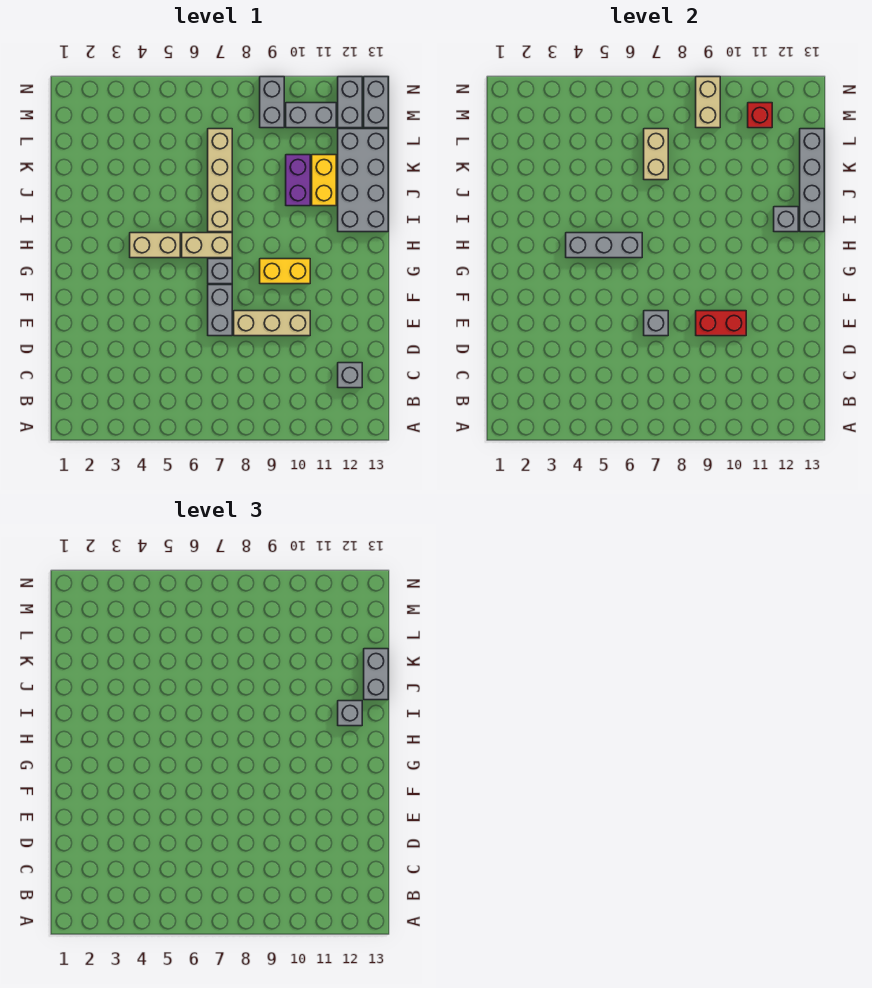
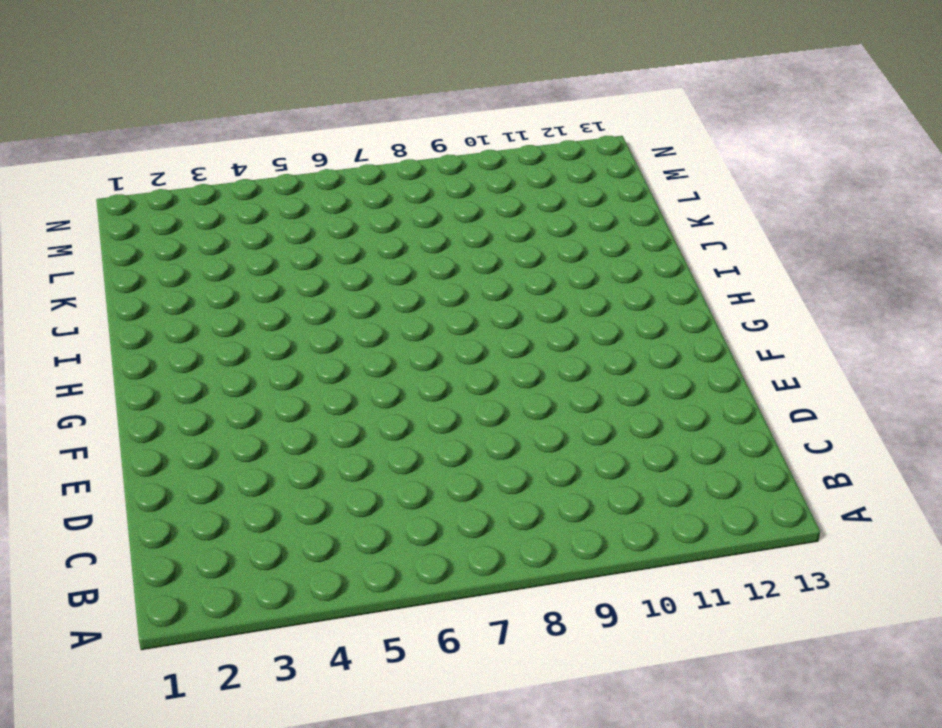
none -> grey 1x1 brick [338,363,362,388]
none -> grey 1x2 brick [208,285,232,336]
none -> tan 1x3 brick [234,311,310,336]

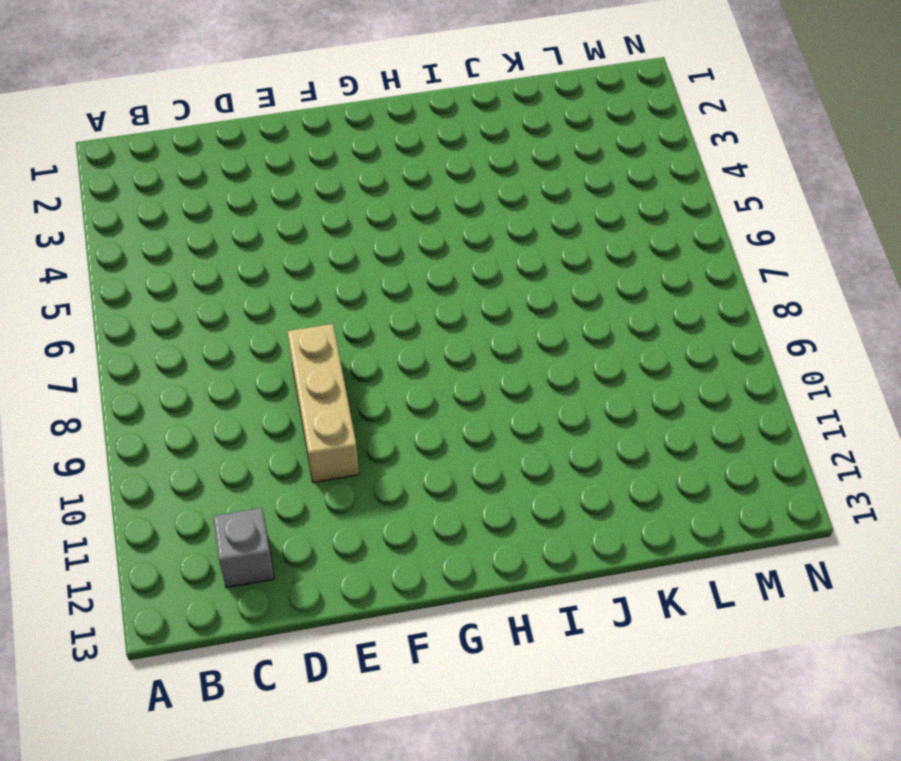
none -> grey 1x2 brick [208,285,232,336]
none -> grey 1x1 brick [208,259,232,284]
none -> yellow 1x2 brick [260,259,310,284]

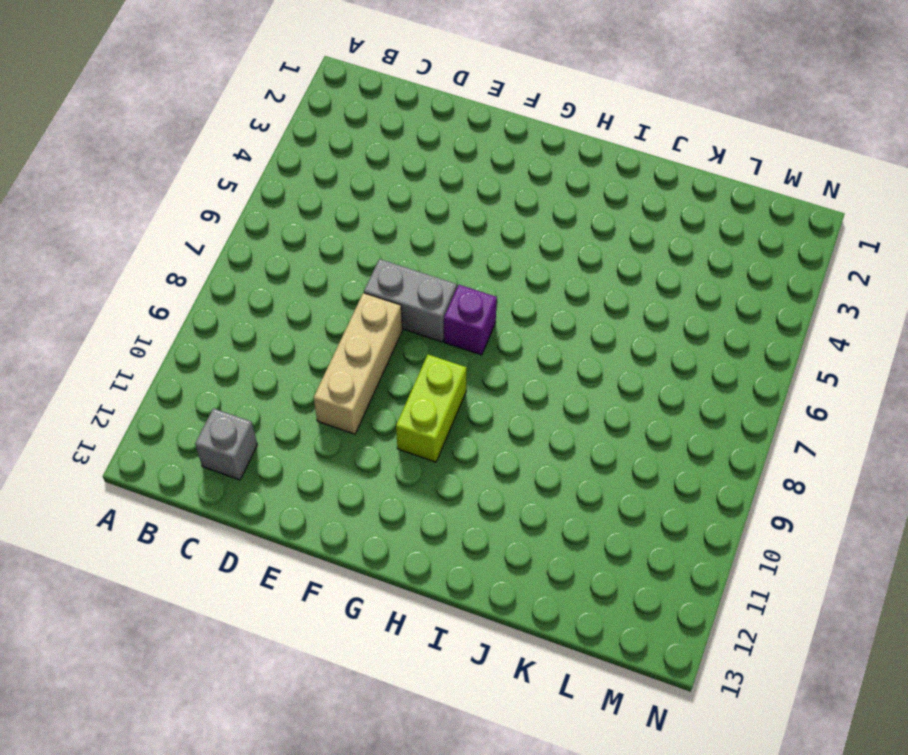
purple 1x1 brick [444,285,497,355] -> grey 1x1 brick [208,259,232,284]
lime 1x2 brick [396,355,467,462] -> yellow 1x2 brick [260,259,310,284]
none -> tan 1x2 brick [130,233,180,258]
none -> tan 1x2 brick [182,233,232,258]
none -> tan 1x4 brick [208,129,232,232]

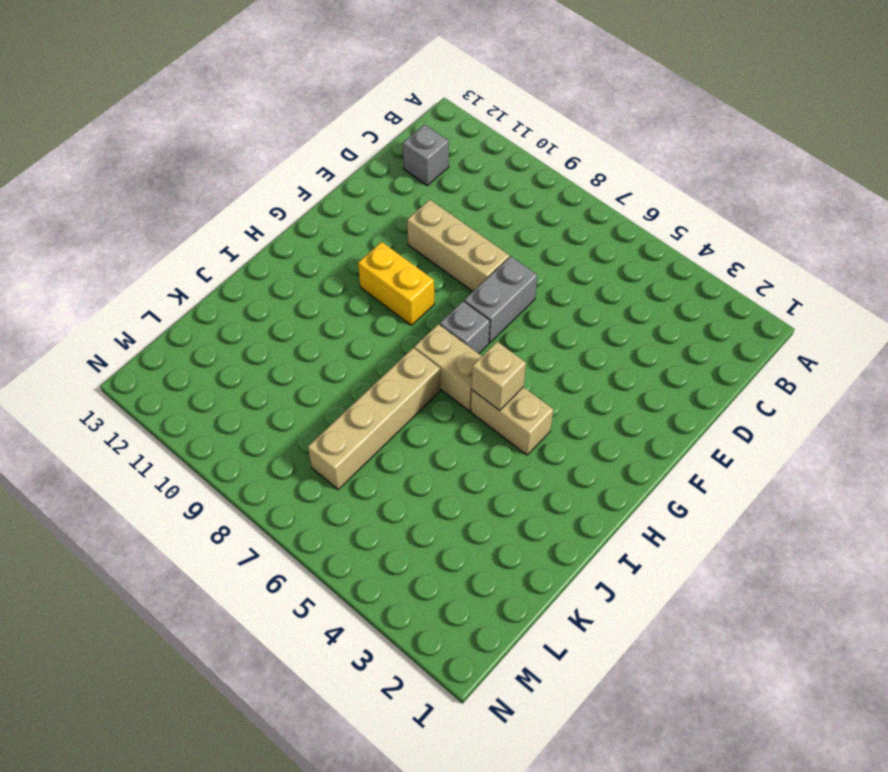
tan 1x1 brick [472,342,526,410] -> grey 1x3 brick [566,233,642,258]
none -> grey 2x4 brick [338,129,388,232]
none -> purple 1x2 brick [286,155,310,206]
none -> yellow 1x2 brick [312,155,336,206]

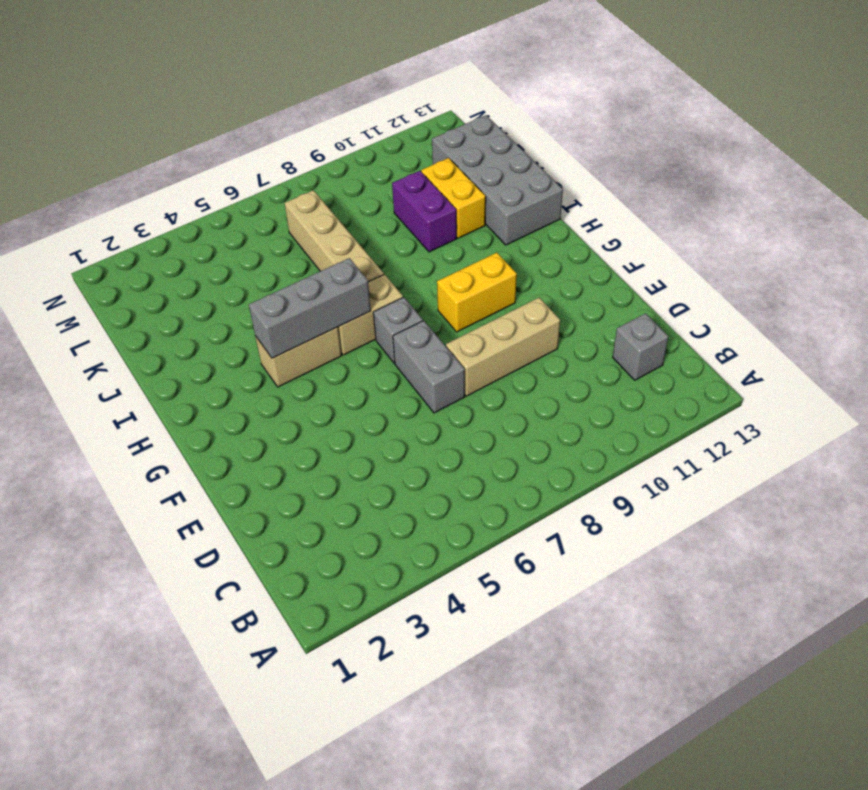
none -> grey 1x2 brick [260,77,284,128]
none -> grey 1x2 brick [286,103,336,128]
none -> grey 1x2 brick [338,77,362,128]

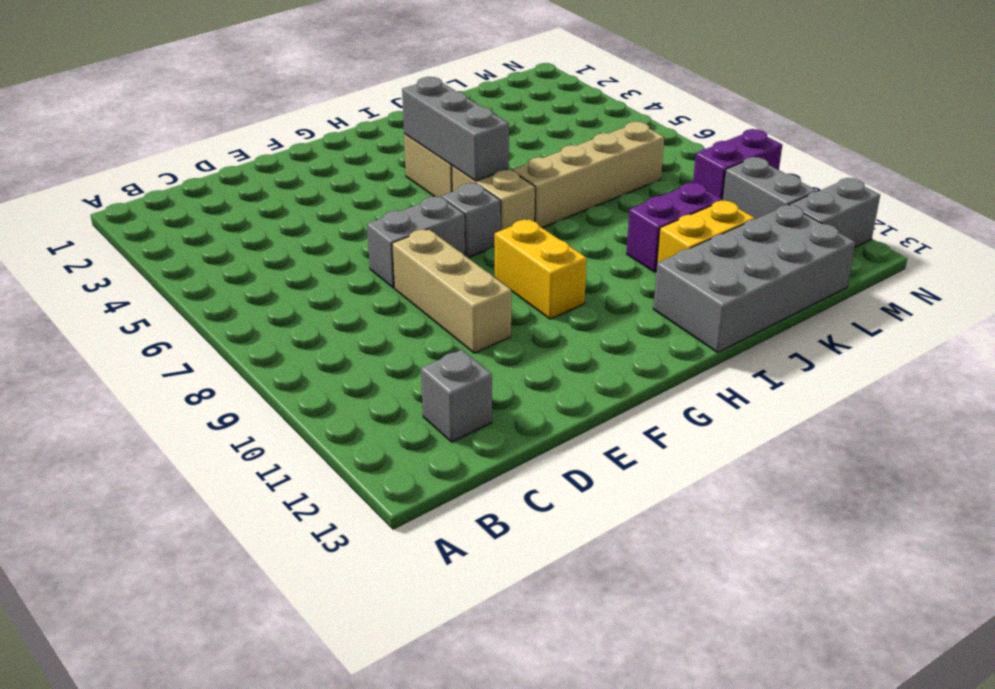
purple 1x2 brick [693,129,782,199] -> grey 1x2 brick [260,77,284,128]
none -> grey 1x2 brick [364,77,388,128]
none -> grey 1x1 brick [644,311,668,336]
none -> red 1x2 brick [696,311,746,336]

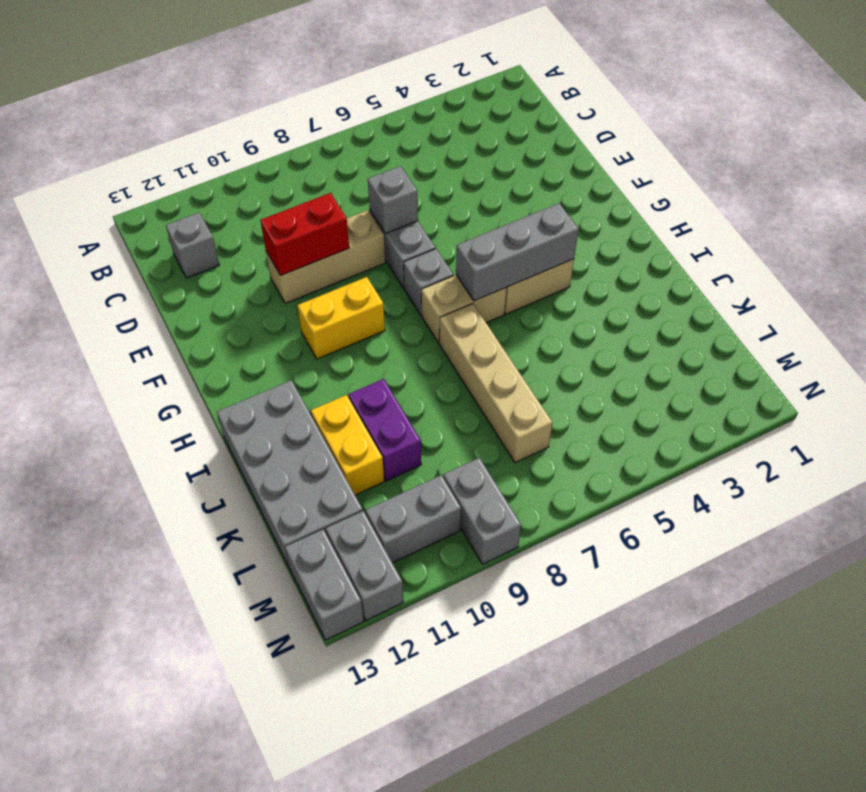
none -> grey 1x1 brick [774,207,798,232]
none -> grey 1x4 brick [800,129,824,232]
none -> tan 1x2 brick [644,129,668,180]

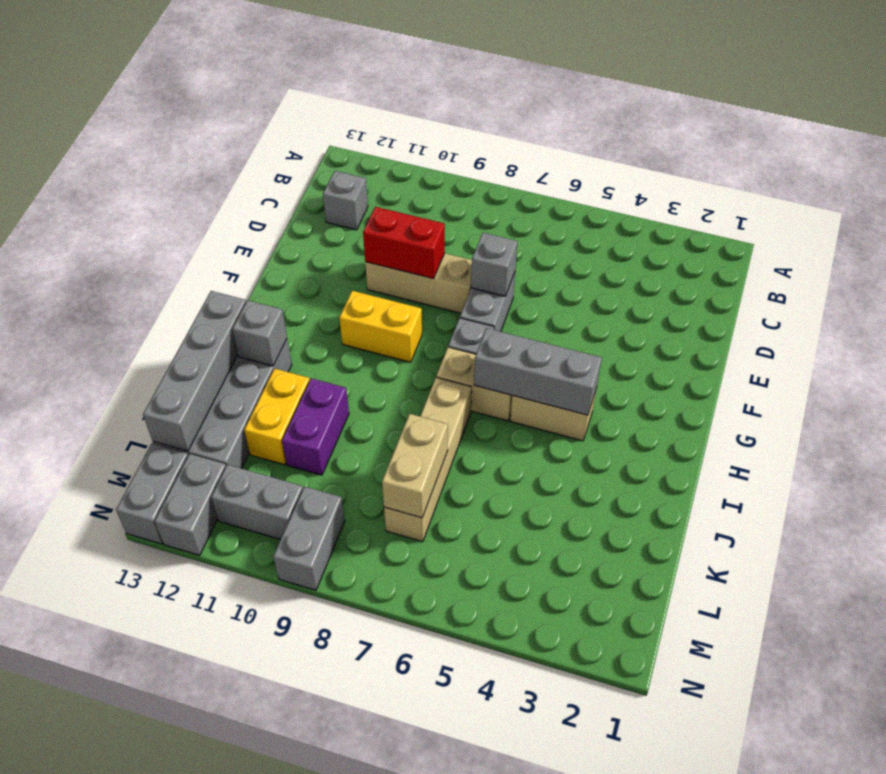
none -> tan 1x2 brick [696,77,720,128]
none -> red 1x1 brick [748,103,772,128]
none -> grey 1x1 brick [338,701,362,726]

